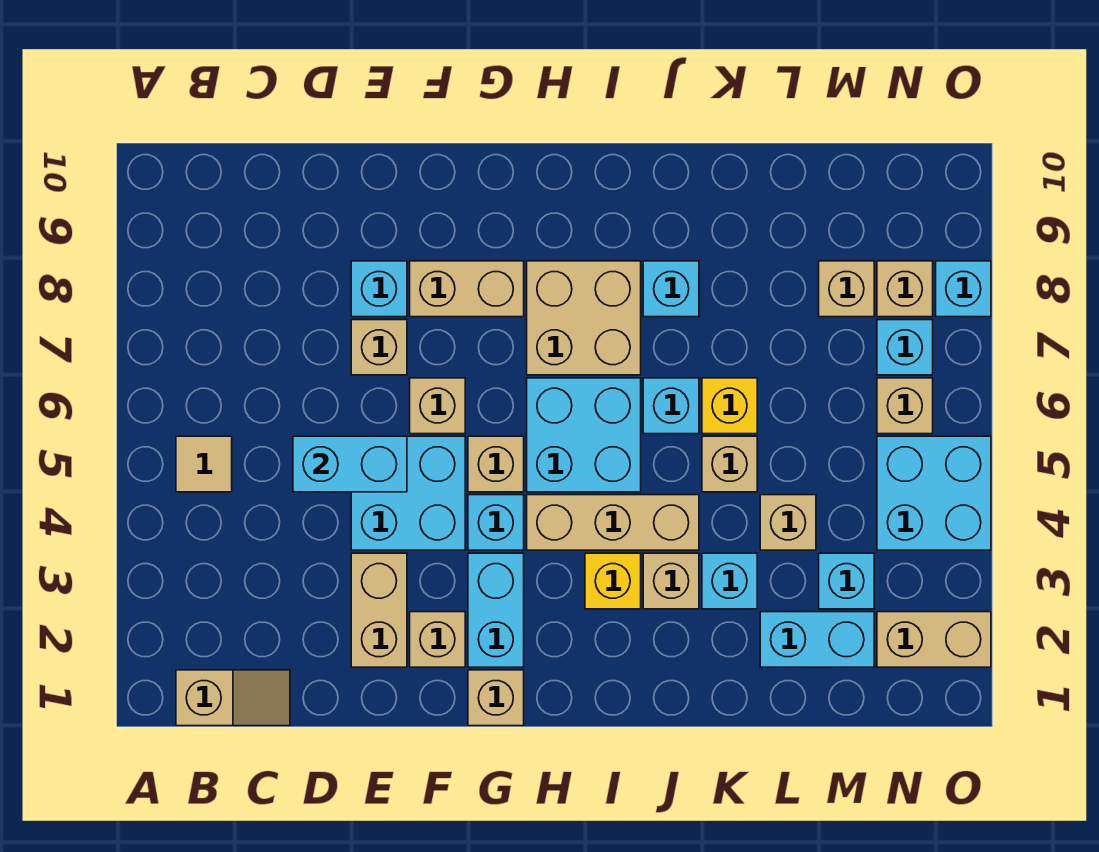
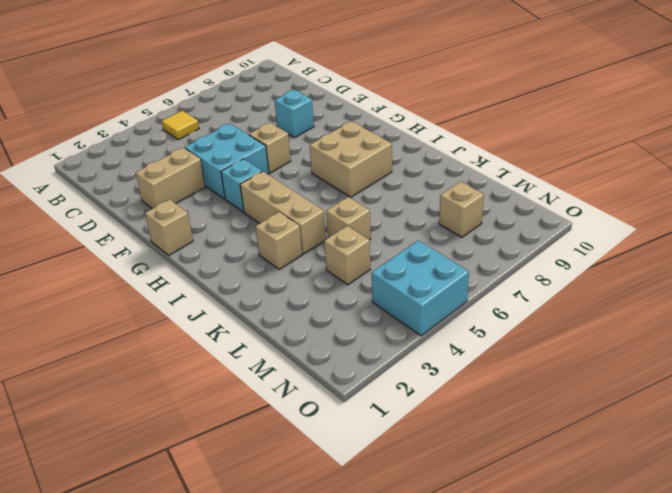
yellow 1x1 tile [162,111,199,140] -> tan 1x1 tile [176,436,232,492]
none -> tan 1x2 slope [176,670,290,726]
none -> tan 1x1 brick [351,320,407,375]
none -> tan 1x1 brick [410,612,465,667]
none -> tan 1x2 brick [410,261,524,317]

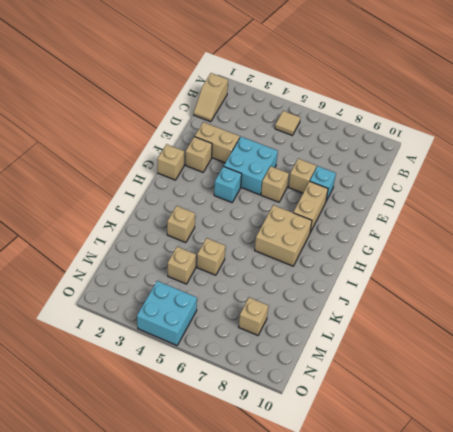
none -> cyan 1x2 brick [468,553,524,667]
none -> tan 1x1 brick [468,436,524,492]
none -> tan 1x3 brick [527,495,699,550]
none -> cyan 2x2 brick [527,378,641,492]

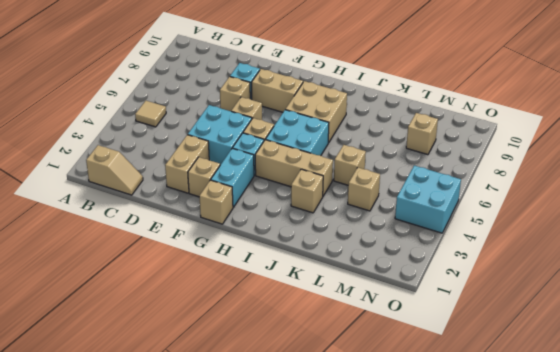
none -> yellow 1x1 brick [585,553,641,609]
none -> cyan 1x1 brick [643,378,699,434]
none -> cyan 1x1 brick [643,261,699,317]
none -> cyan 1x1 brick [702,553,757,609]

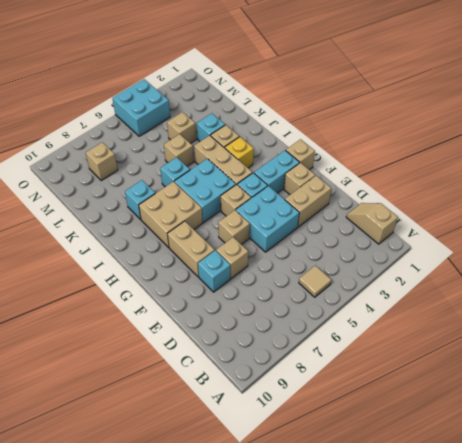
none -> yellow 1x1 brick [702,378,757,434]
none -> cyan 1x2 brick [760,612,874,667]
none -> cyan 1x1 brick [819,553,874,609]
none -> tan 1x2 brick [877,612,991,667]

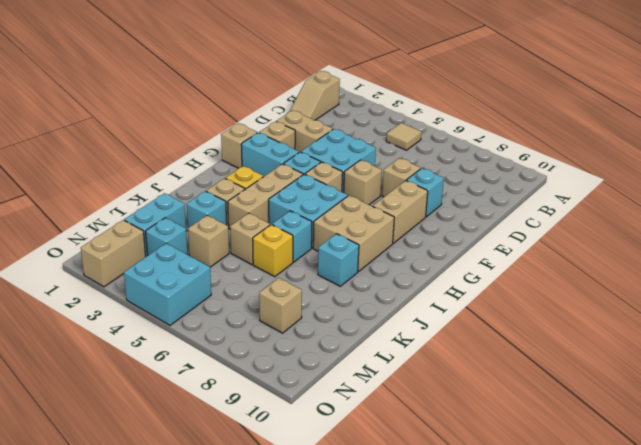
none -> tan 1x1 brick [877,378,933,434]
none -> cyan 1x1 brick [877,320,933,375]
none -> tan 1x1 brick [877,261,933,317]
none -> cyan 1x1 brick [936,261,991,317]

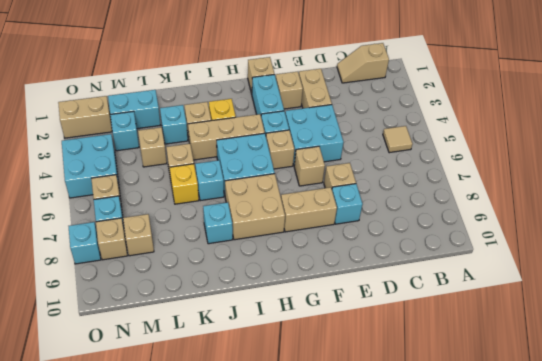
none -> cyan 1x2 brick [293,436,407,492]

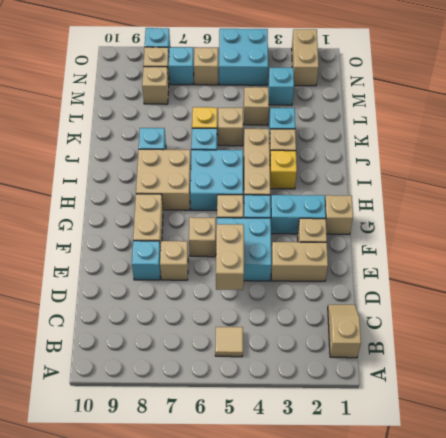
tan 1x2 brick [216,224,244,290] -> cyan 1x2 brick [293,436,407,492]
none -> cyan 1x2 brick [760,612,874,667]

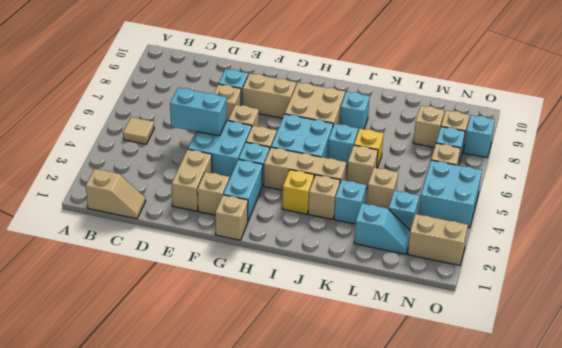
cyan 1x2 slope [354,203,410,254] -> cyan 1x2 brick [760,612,874,667]

